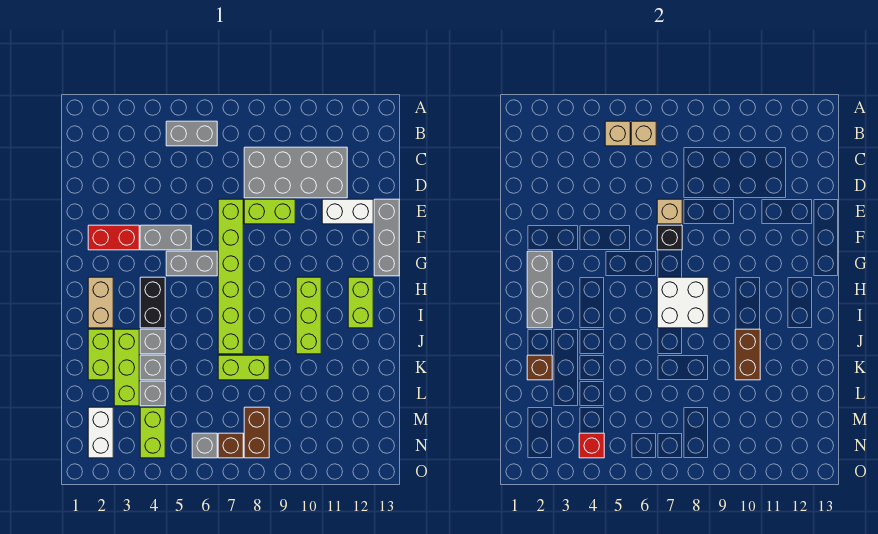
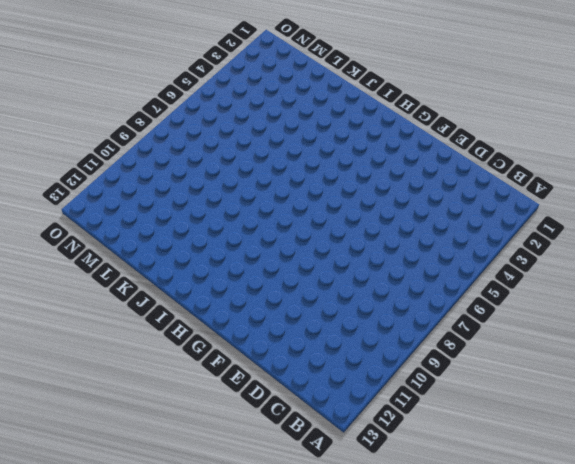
none -> grey 1x2 brick [166,121,217,146]
none -> grey 2x4 brick [244,147,347,198]
none -> lime 1x6 brick [218,199,243,354]
none -> lime 1x2 brick [244,199,295,224]

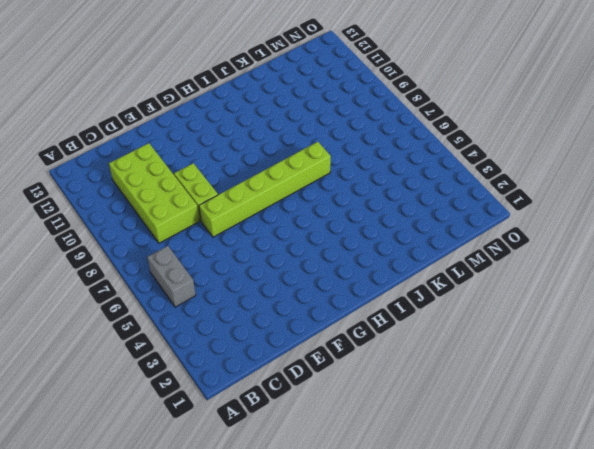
lime 2x4 brick [109,143,199,243] -> grey 2x4 brick [244,147,347,198]
none -> white 1x2 brick [322,199,373,224]
none -> grey 1x3 brick [374,199,399,276]
none -> red 1x2 brick [88,225,139,250]
none -> grey 1x2 brick [140,225,191,250]

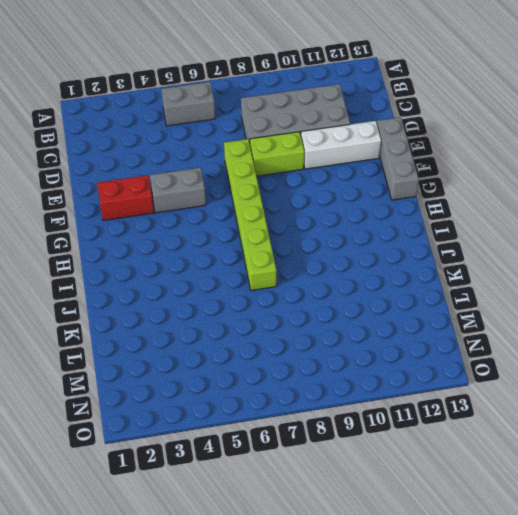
white 1x3 brick [301,121,381,169] -> white 1x2 brick [322,199,373,224]
none -> grey 1x2 brick [166,251,217,276]
none -> tan 1x2 brick [88,277,113,328]
none -> black 1x2 brick [140,277,165,328]
none -> lime 1x3 brick [296,277,321,354]

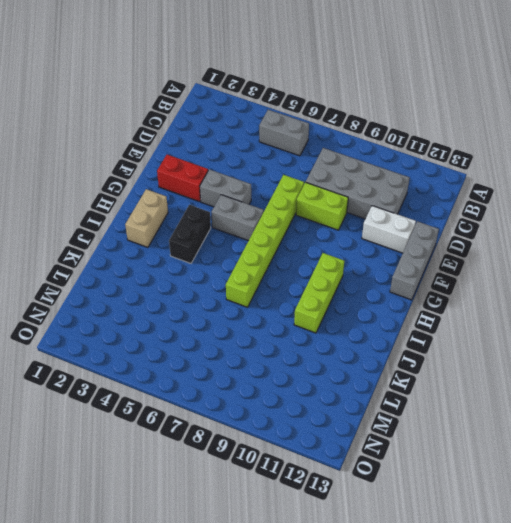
none -> lime 1x2 brick [348,277,373,328]
none -> lime 1x2 brick [88,329,113,380]
none -> lime 1x3 brick [114,329,139,406]
none -> grey 1x1 brick [140,329,165,354]

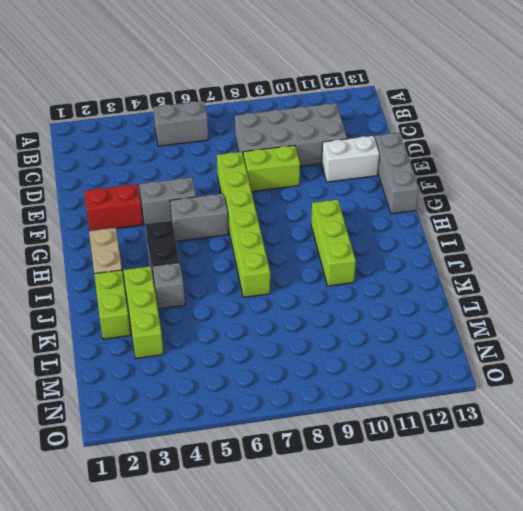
none -> lime 1x2 brick [348,277,373,328]
none -> grey 1x1 brick [140,355,165,380]
none -> lime 1x2 brick [218,355,269,380]
none -> grey 1x1 brick [140,381,165,406]

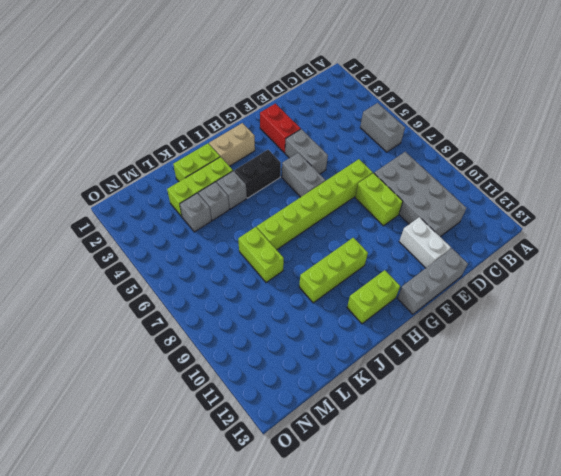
none -> white 1x2 brick [88,407,113,458]
none -> lime 1x2 brick [140,407,165,458]
none -> brown 1x2 brick [244,407,269,458]
none -> grey 1x1 brick [192,433,217,458]

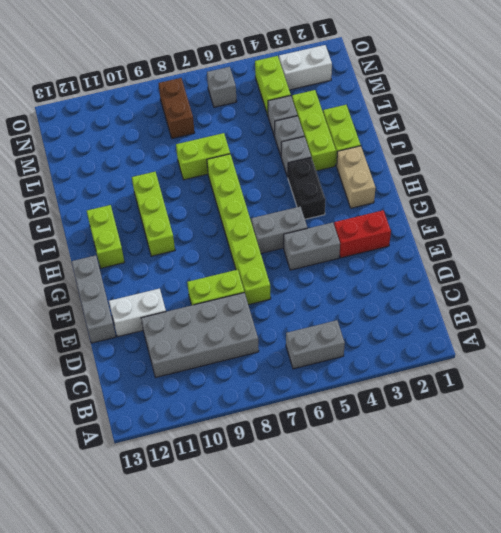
white 1x2 brick [279,45,332,90] -> white 1x2 brick turned to [88,407,113,458]
none -> brown 1x1 brick [218,433,243,458]
none -> tan 1x1 brick [605,121,630,146]
none -> tan 1x1 brick [631,121,656,146]
none -> tan 1x1 brick [657,199,682,224]

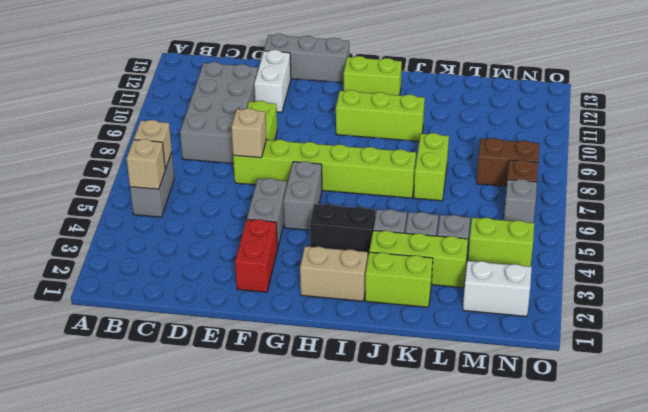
none -> black 1x1 brick [657,225,682,250]
none -> grey 1x3 brick [527,251,552,328]
none -> white 2x2 brick [657,277,708,328]
none -> brown 1x2 brick [735,329,760,380]

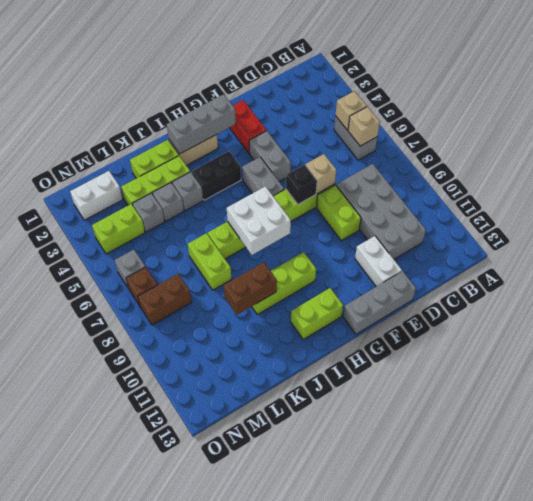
none -> brown 1x1 brick [527,355,552,380]
none -> red 1x1 brick [579,433,604,458]

